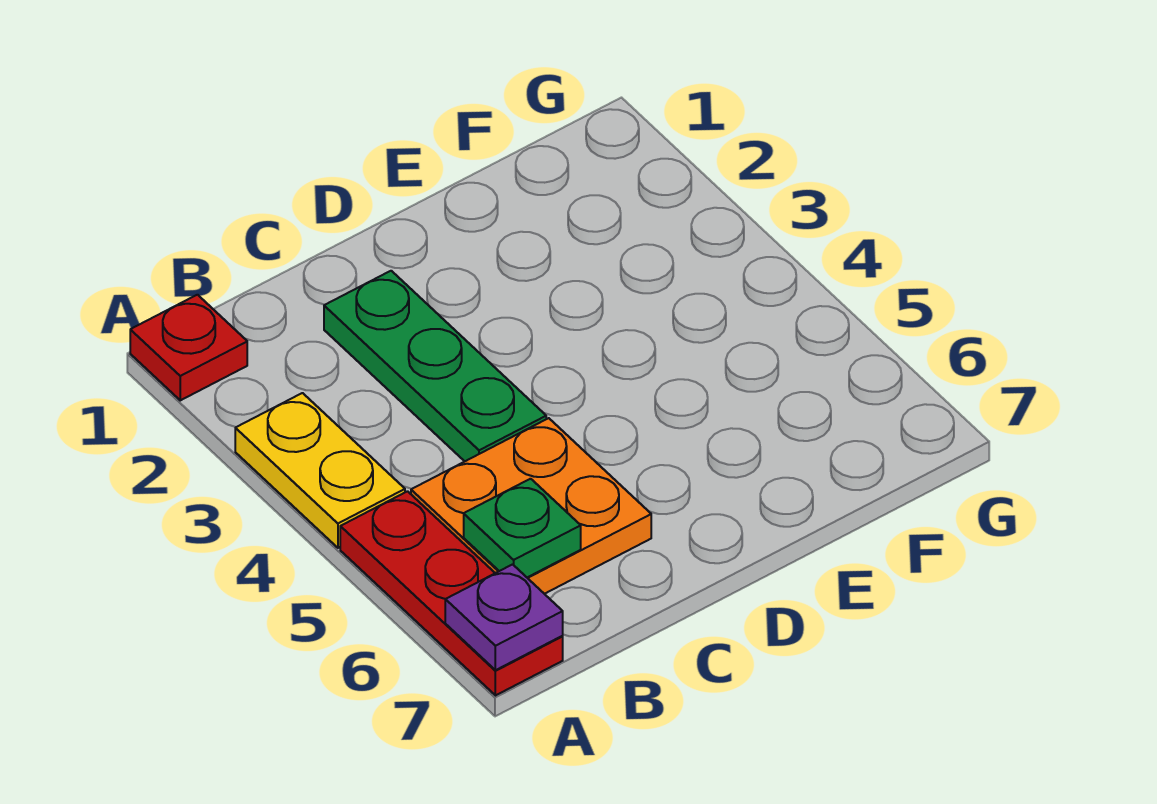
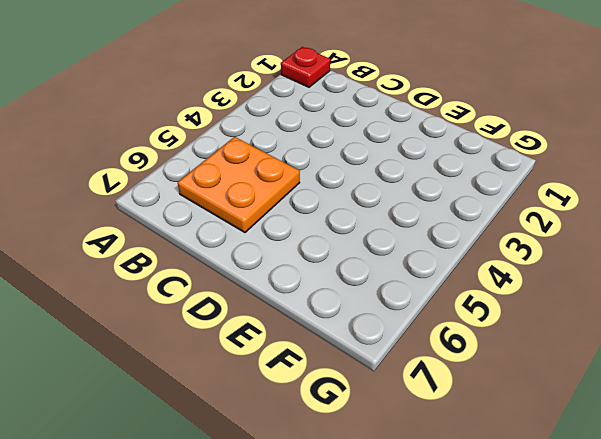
none -> yellow 1x2 plate [235,393,405,548]
none -> red 1x3 plate [340,491,563,696]

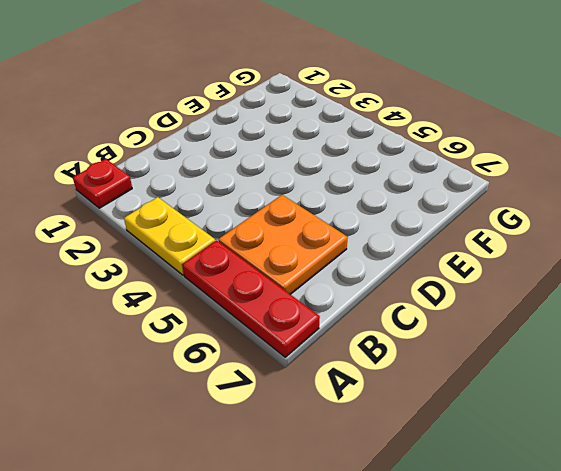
none -> green 1x3 plate [324,271,546,461]
none -> purple 1x1 plate [445,564,563,670]

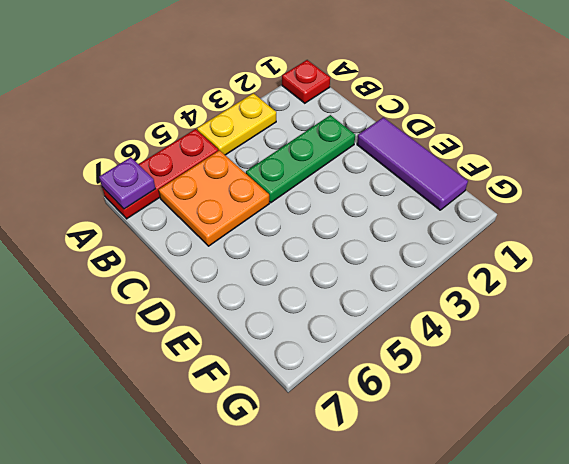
purple 1x3 tile [357,117,468,210] -> none
none -> green 1x1 plate [464,479,581,577]

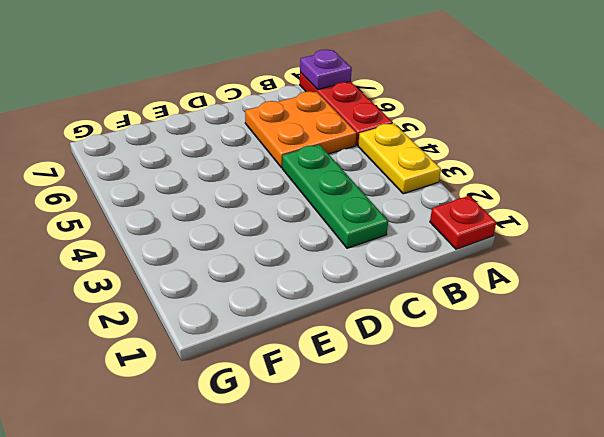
none -> green 1x1 plate [464,479,581,577]

